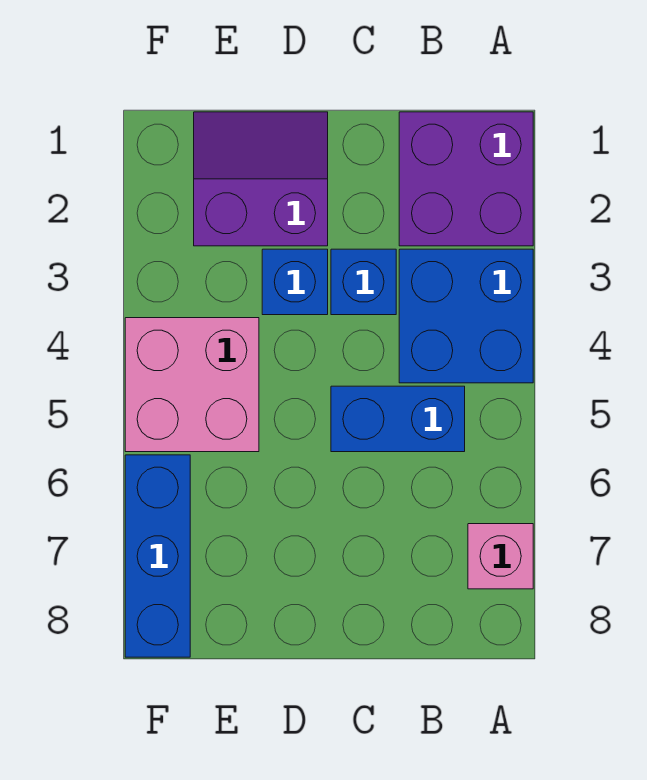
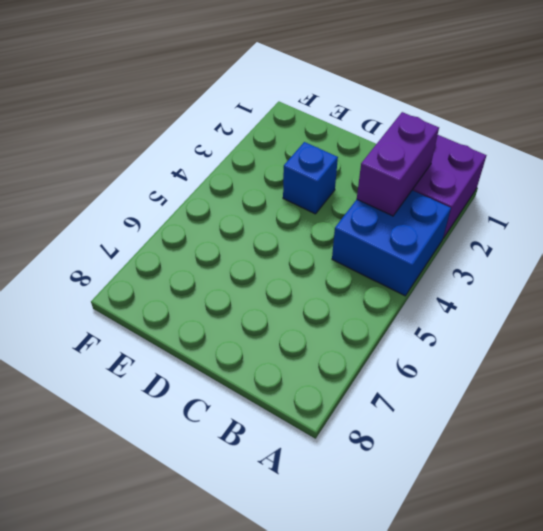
purple 1x2 brick [357,112,439,216] -> none
none -> pink 1x1 brick [468,524,533,589]
none -> blue 1x2 brick [331,386,465,452]

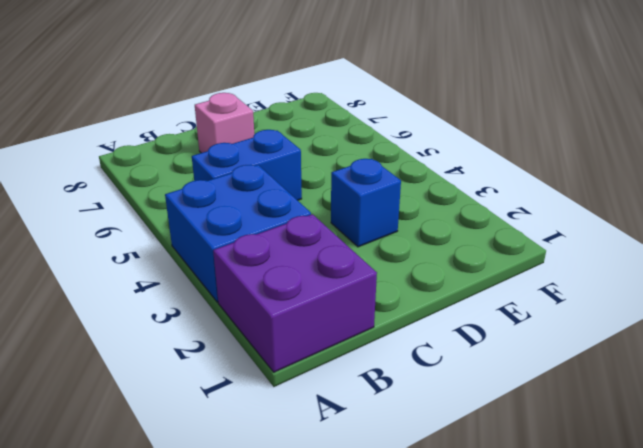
pink 1x1 brick [195,93,254,153] -> pink 1x1 brick moved to [468,524,533,589]
none -> blue 1x1 brick [331,249,396,315]
none -> purple 2x2 slope [194,112,328,246]

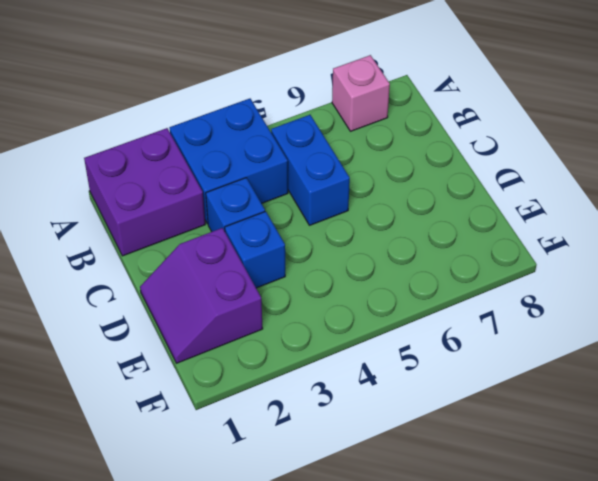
none -> pink 2x2 brick [125,318,259,452]
none -> blue 1x3 brick [125,455,190,657]

